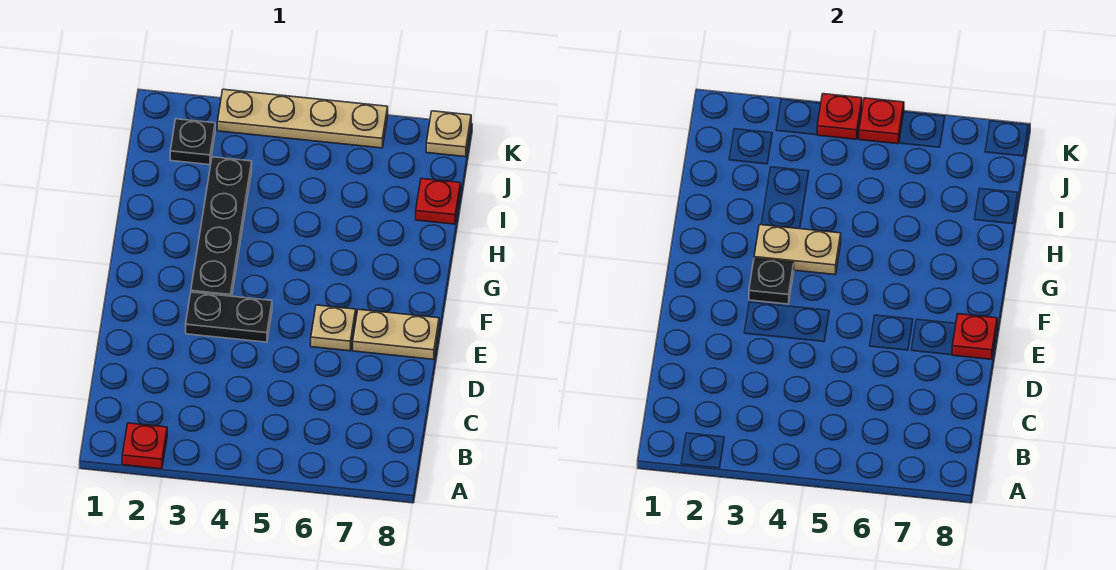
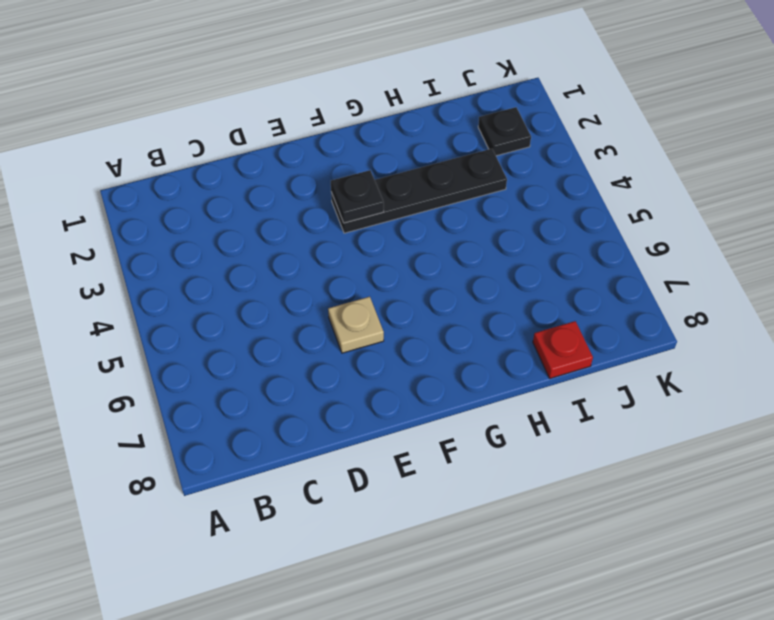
none -> red 1x1 plate [122,423,167,469]
none -> black 1x2 plate [186,292,272,342]
none -> tan 1x2 plate [353,309,439,359]

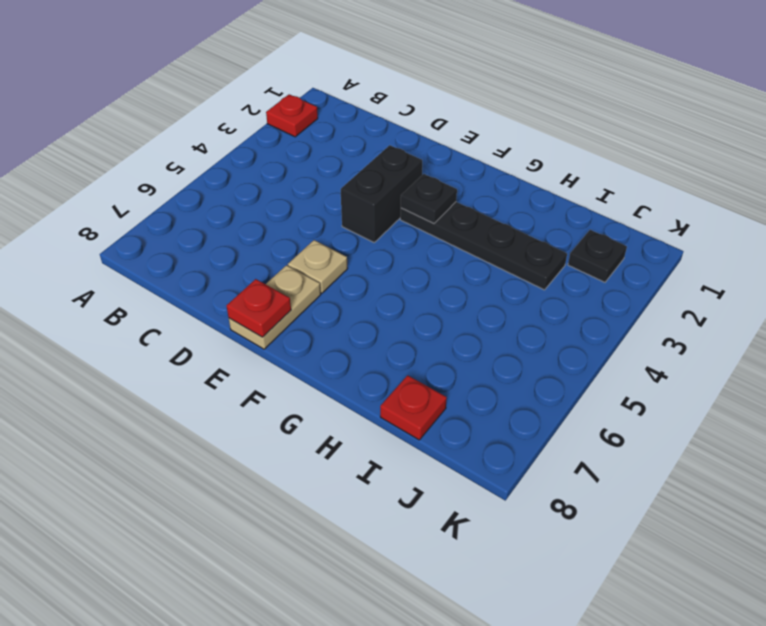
black 1x2 brick [341,145,422,242] -> black 1x2 plate [186,292,272,342]
none -> tan 1x4 plate [217,89,388,148]
none -> tan 1x1 plate [426,111,471,157]
none -> tan 1x2 plate [754,225,841,275]

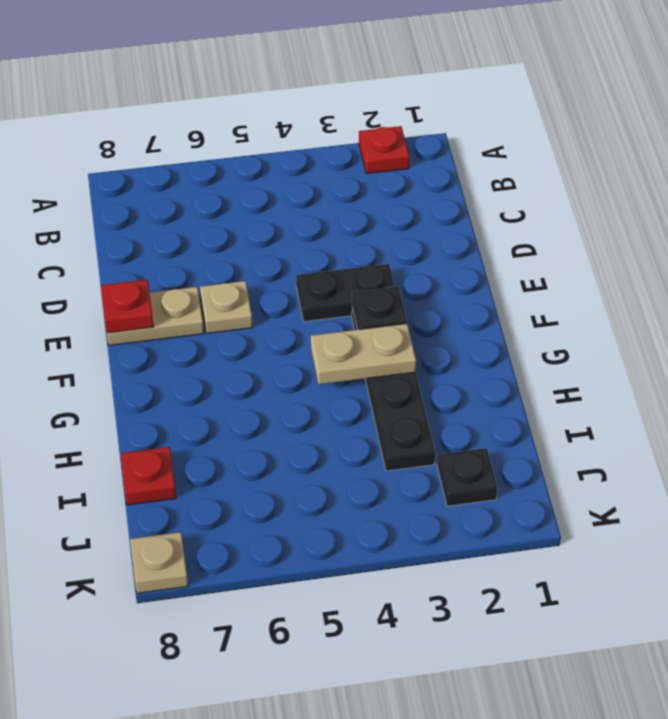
none -> tan 1x4 plate [217,89,388,148]
none -> red 1x1 plate [817,94,862,139]
none -> red 1x1 plate [859,98,904,144]

